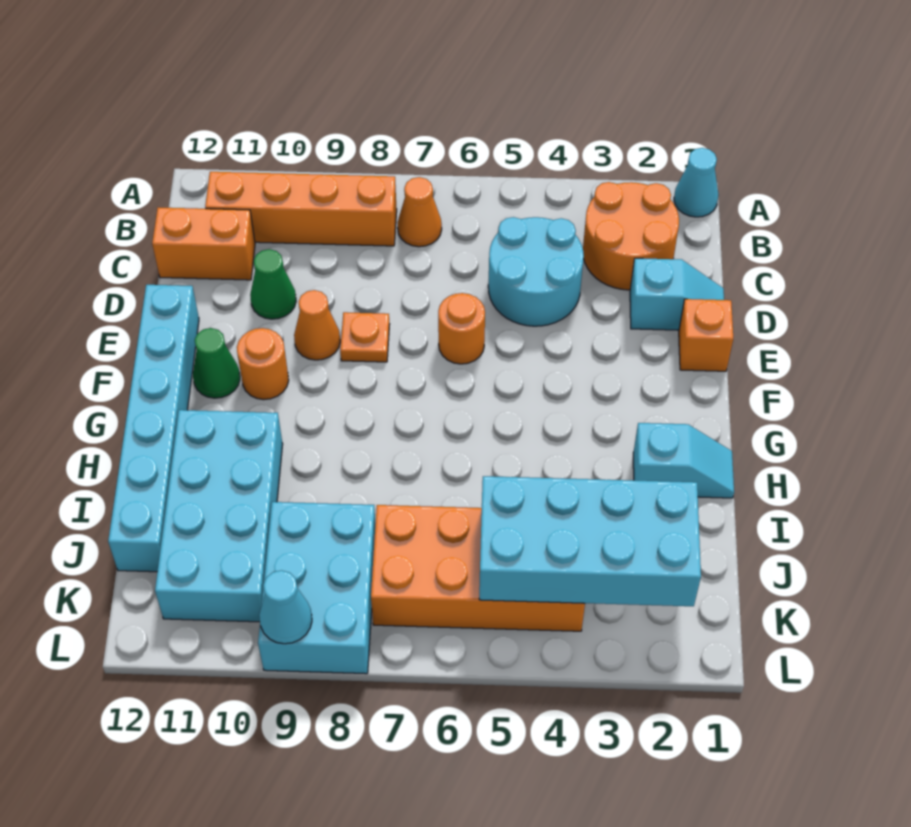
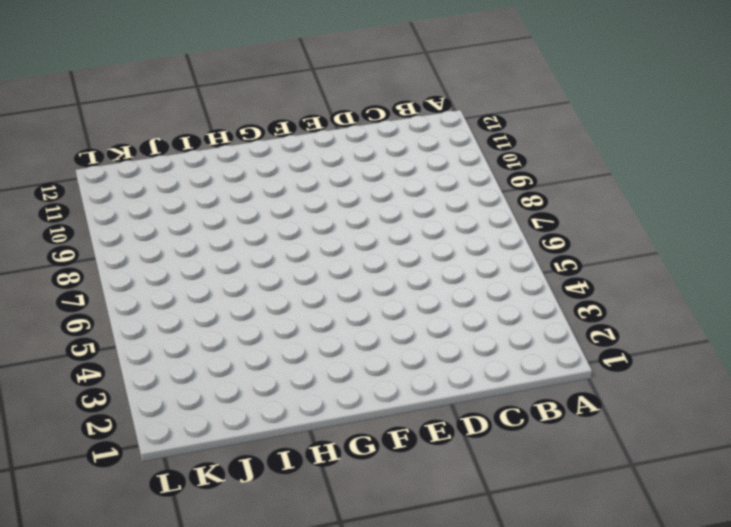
none -> cyan 1x1 cone [674,148,718,217]
none -> orange 2x2 round brick [583,182,679,290]
none -> orange 1x1 cone [398,177,442,247]

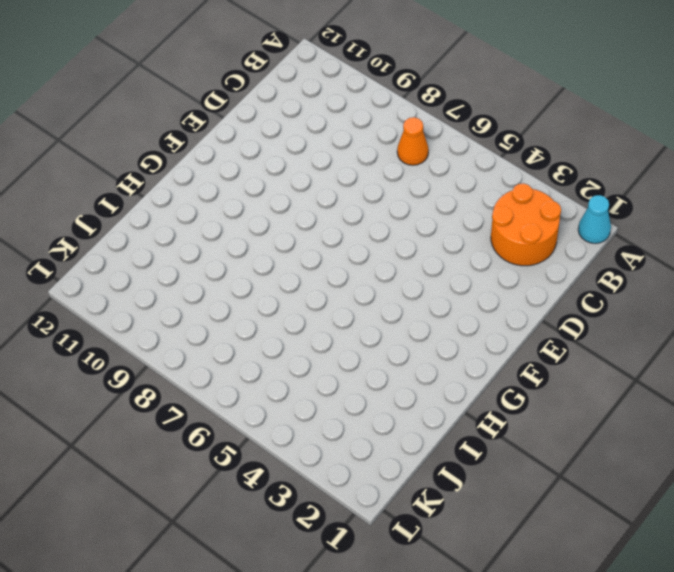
none -> orange 1x4 brick [205,172,397,246]
none -> cyan 2x2 round brick [488,217,584,326]
none -> orange 1x2 brick [152,207,255,280]

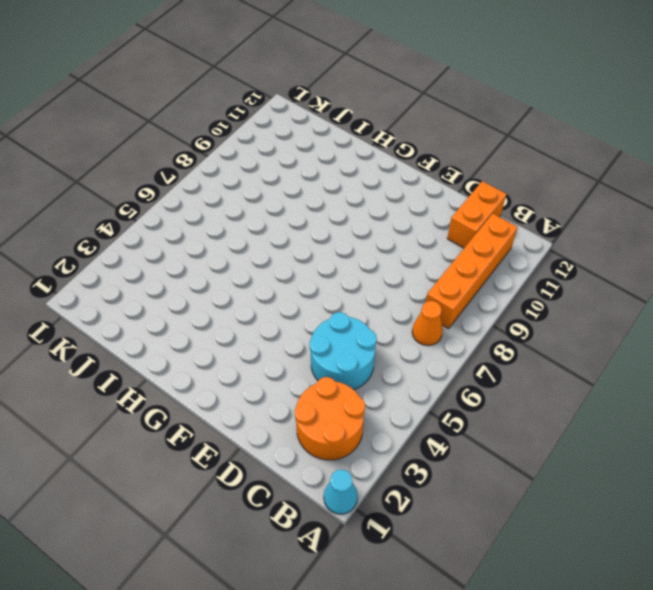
none -> cyan 1x2 slope [630,258,724,330]
none -> green 1x1 cone [250,249,296,319]
none -> orange 1x1 brick [679,299,733,371]

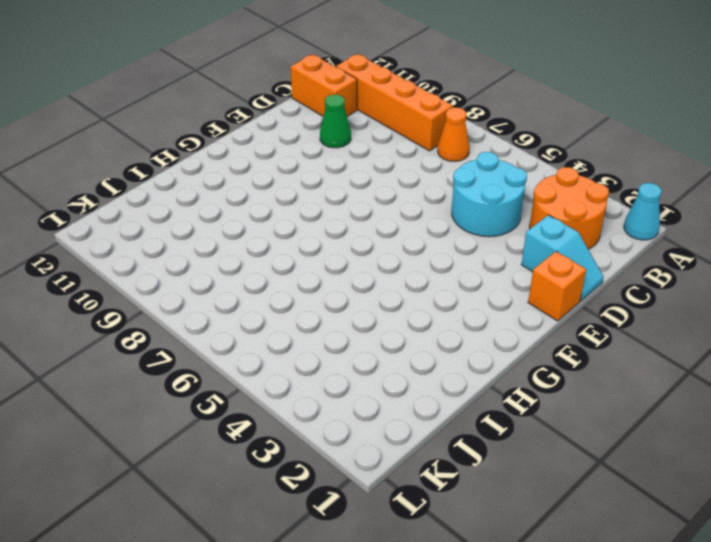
none -> orange 1x1 round brick [438,293,485,364]
none -> orange 1x1 plate [340,312,390,362]
none -> orange 1x1 cone [294,290,340,360]

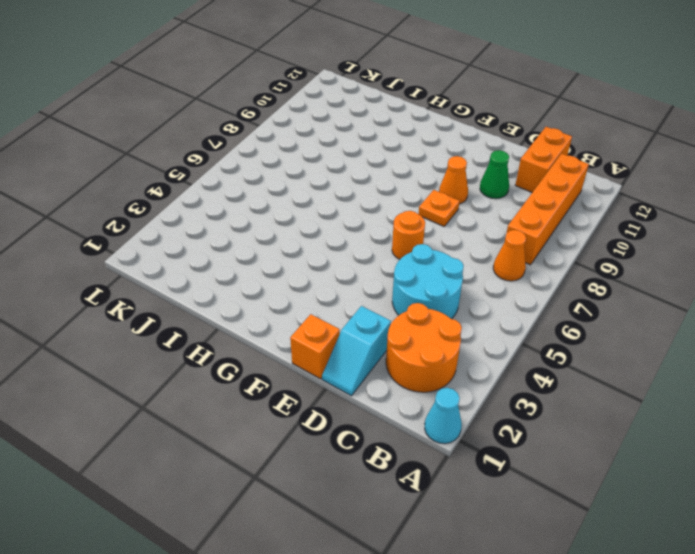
none -> cyan 1x6 brick [108,285,199,572]
none -> orange 1x1 round brick [237,328,289,400]
none -> green 1x1 cone [193,328,240,398]

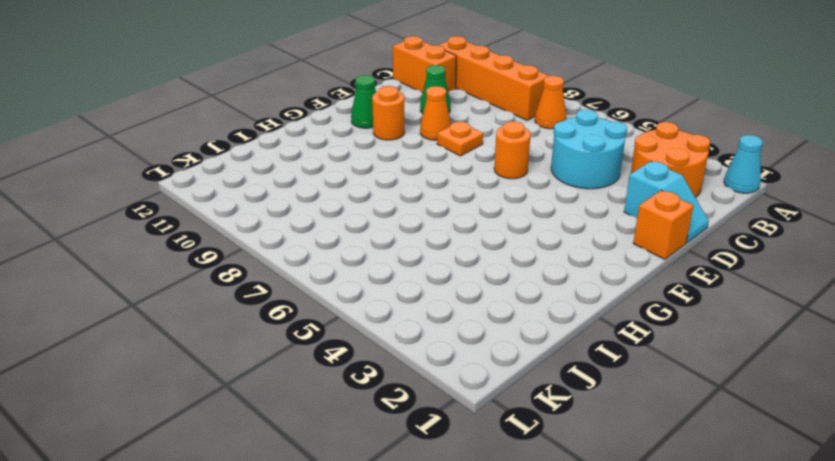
none -> cyan 1x6 brick [108,285,199,572]
none -> cyan 1x2 slope [633,423,734,498]
none -> cyan 2x4 brick [155,410,283,622]

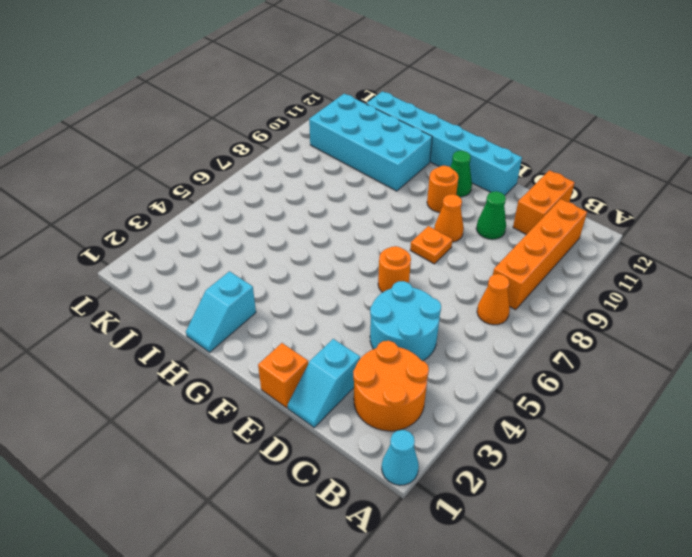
none -> orange 2x4 brick [371,505,585,631]
none -> cyan 2x3 brick [258,502,376,674]
none -> cyan 2x4 brick [479,476,701,606]

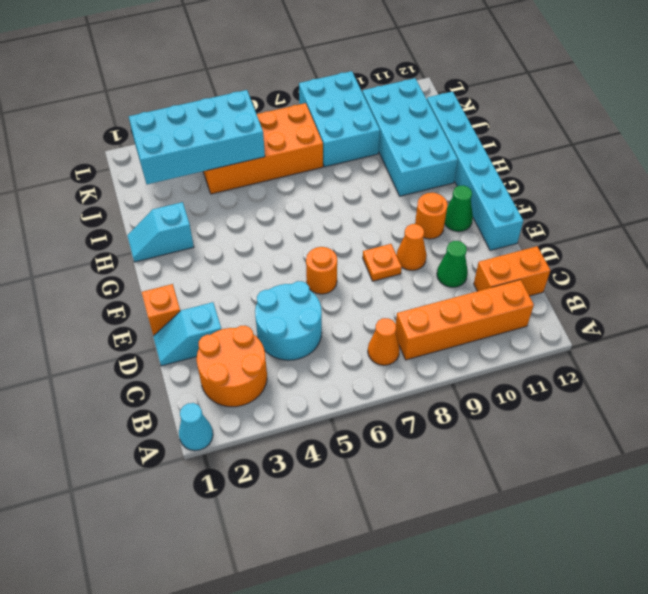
none -> cyan 1x1 cone [259,570,312,644]

